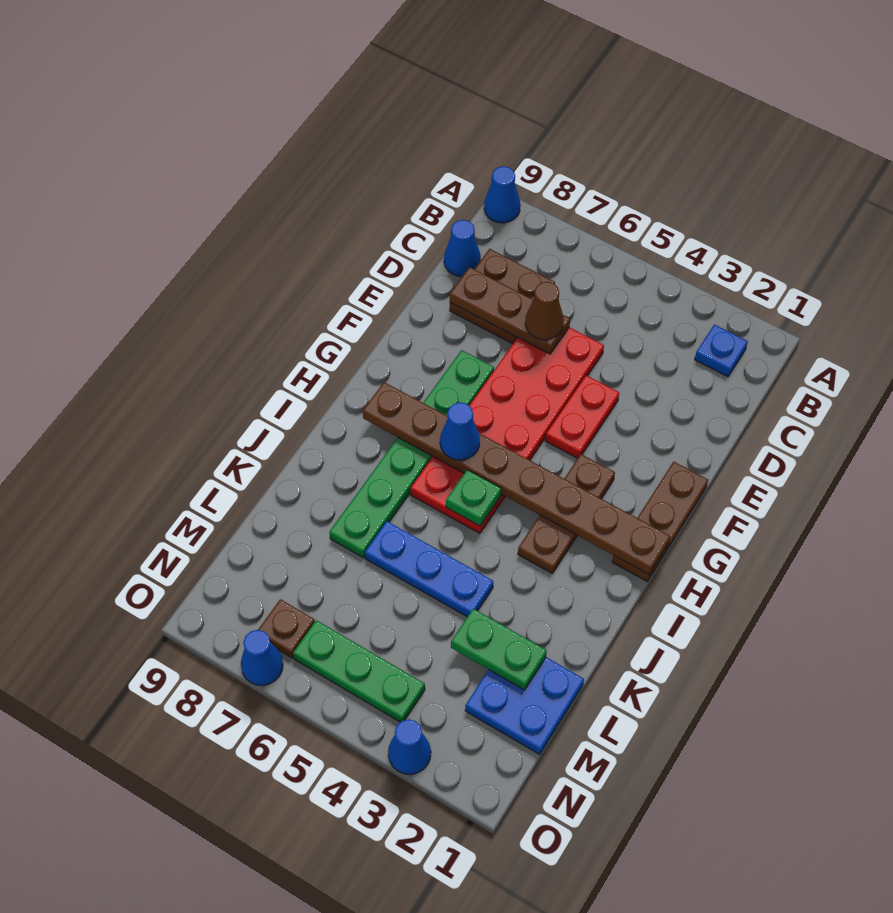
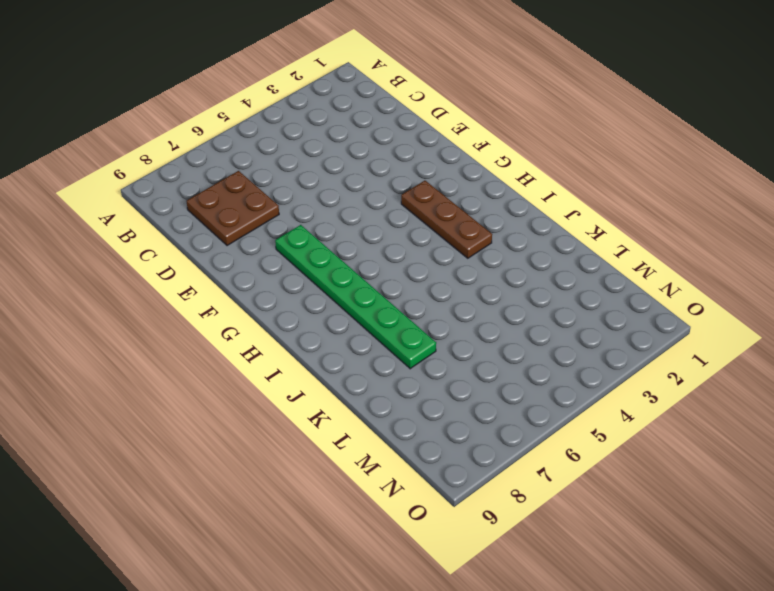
none -> blue 1x1 cone [484,166,520,223]
none -> blue 1x1 plate [695,324,748,377]
none -> blue 1x1 cone [444,220,481,276]

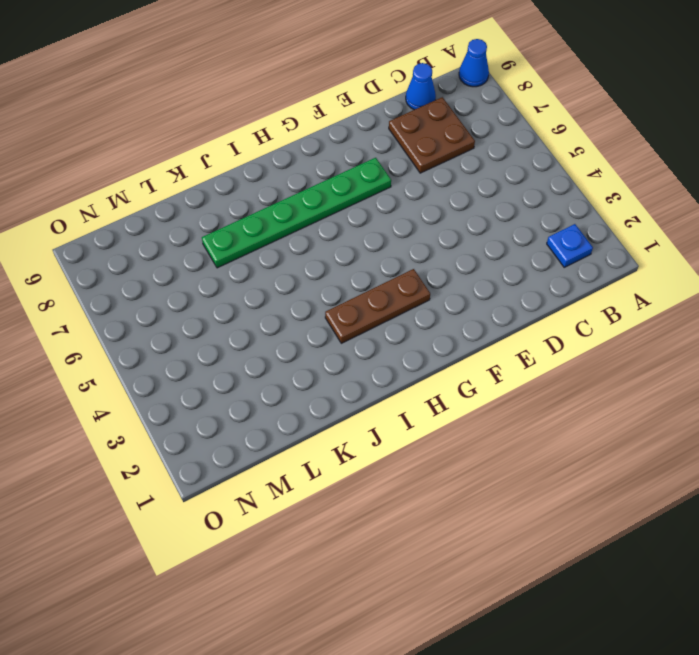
none -> red 2x6 plate [411,327,604,533]
none -> red 1x2 plate [545,375,619,458]
none -> brown 1x3 plate [612,462,708,582]

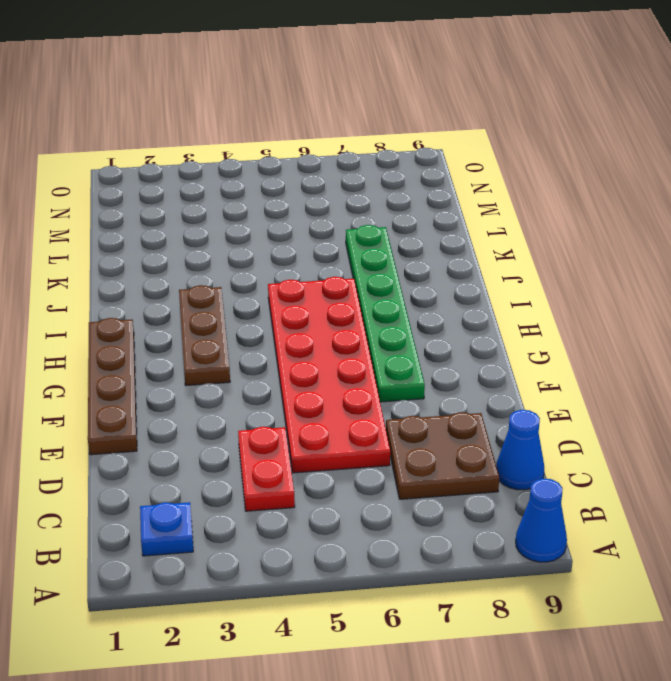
red 1x2 plate [238,427,295,511] -> red 1x2 plate moved to [545,375,619,458]
brown 1x4 plate [88,318,137,455] -> brown 1x3 plate [612,462,708,582]
none -> blue 1x3 plate [365,521,493,617]
none -> blue 2x2 plate [465,657,584,754]
none -> green 1x3 plate [293,620,425,722]

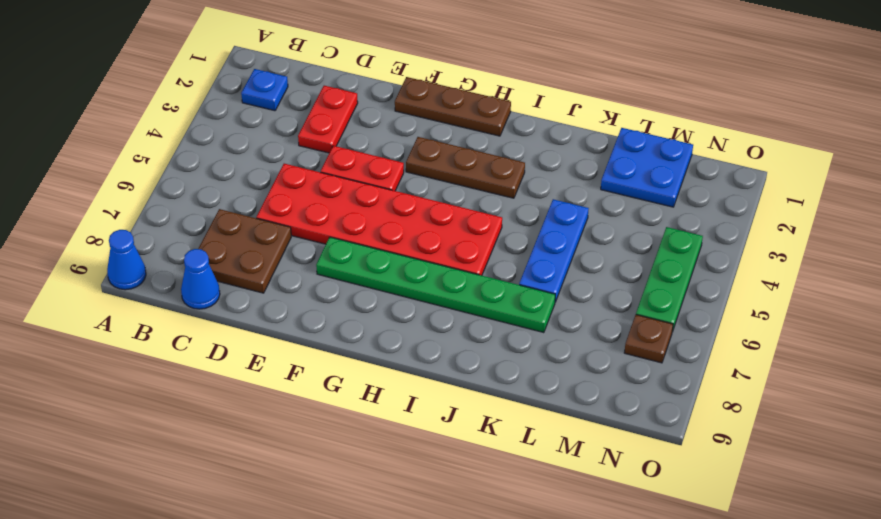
red 1x2 plate [298,86,358,153] -> none
none -> blue 1x1 cone [388,719,431,774]
none -> blue 1x1 cone [241,630,283,685]
none -> brown 1x3 plate [450,267,570,354]

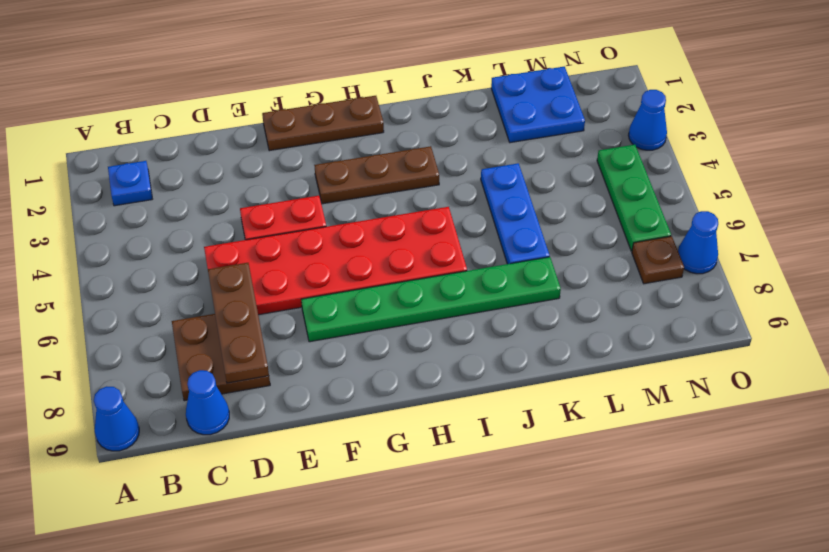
none -> brown 1x8 plate [363,382,670,574]
none -> green 1x1 plate [446,470,501,526]
none -> green 1x2 plate [451,609,547,690]

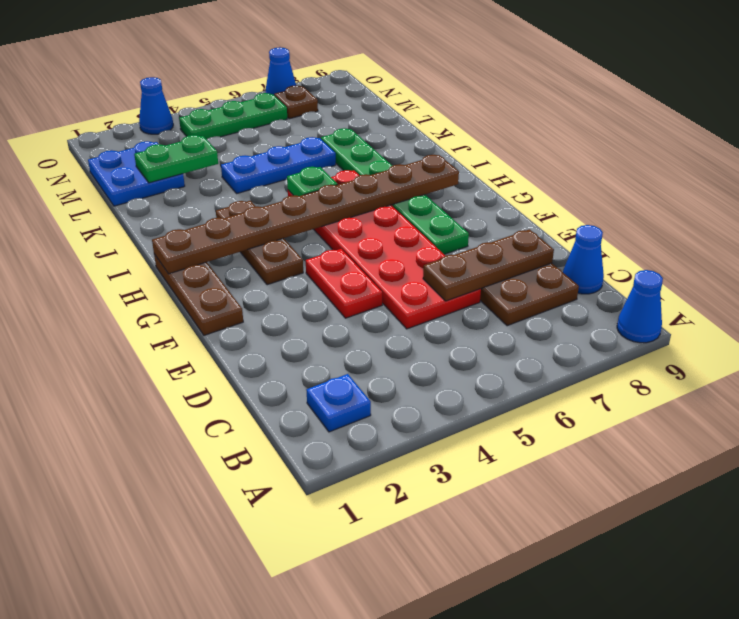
none -> brown 1x1 cone [525,282,564,340]
none -> blue 1x1 cone [440,402,480,460]

